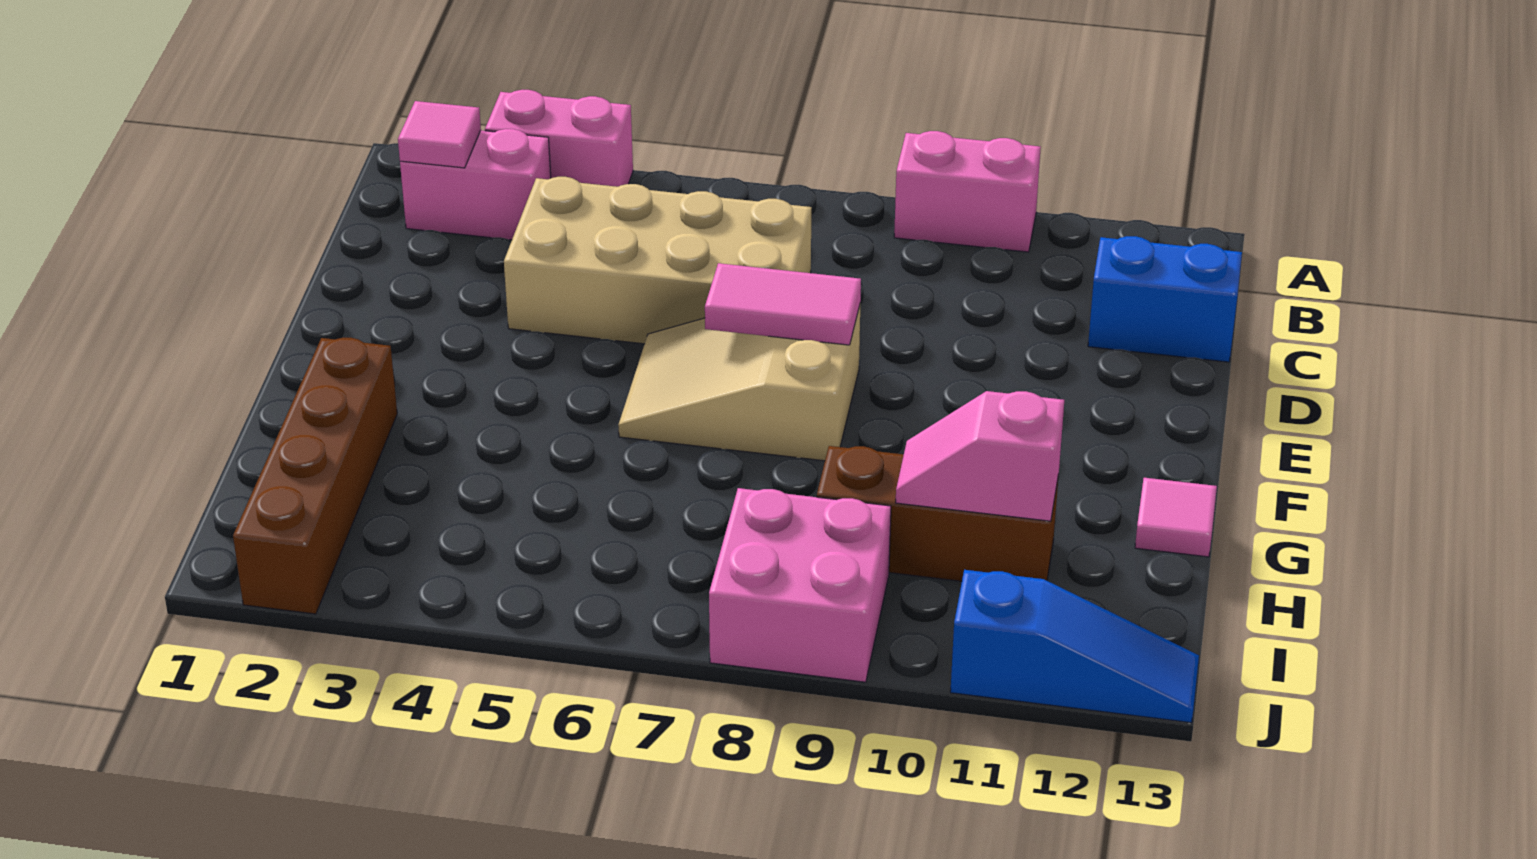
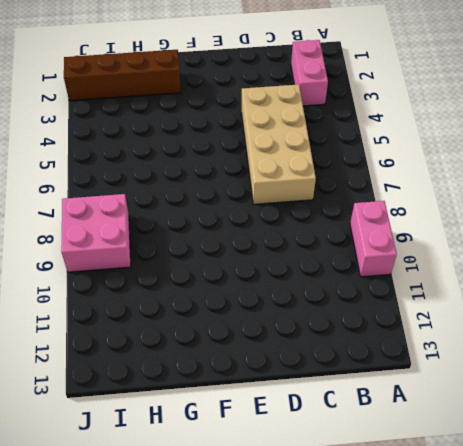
none -> pink 1x2 brick [485,90,633,187]
none -> blue 1x2 brick [1088,236,1242,362]
none -> tan 2x3 slope [618,302,861,461]

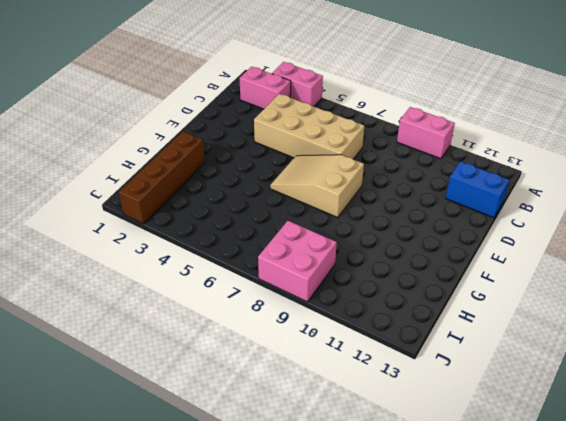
none -> pink 1x1 tile [1135,478,1217,557]
none -> brown 1x3 brick [817,446,1059,581]
none -> blue 1x3 slope [950,570,1199,723]

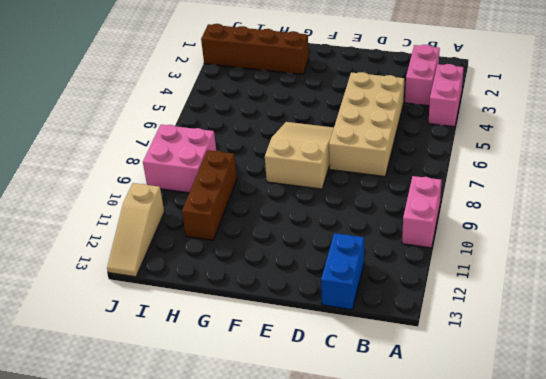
tan 1x3 slope [107,183,164,277] -> blue 1x3 slope [950,570,1199,723]
none -> pink 1x1 tile [1135,478,1217,557]
none -> pink 1x1 tile [398,101,481,168]
none -> pink 1x2 tile [705,263,861,345]

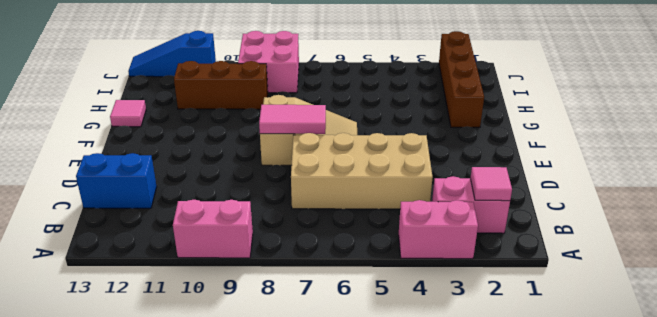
none -> pink 1x2 slope [896,391,1064,521]

